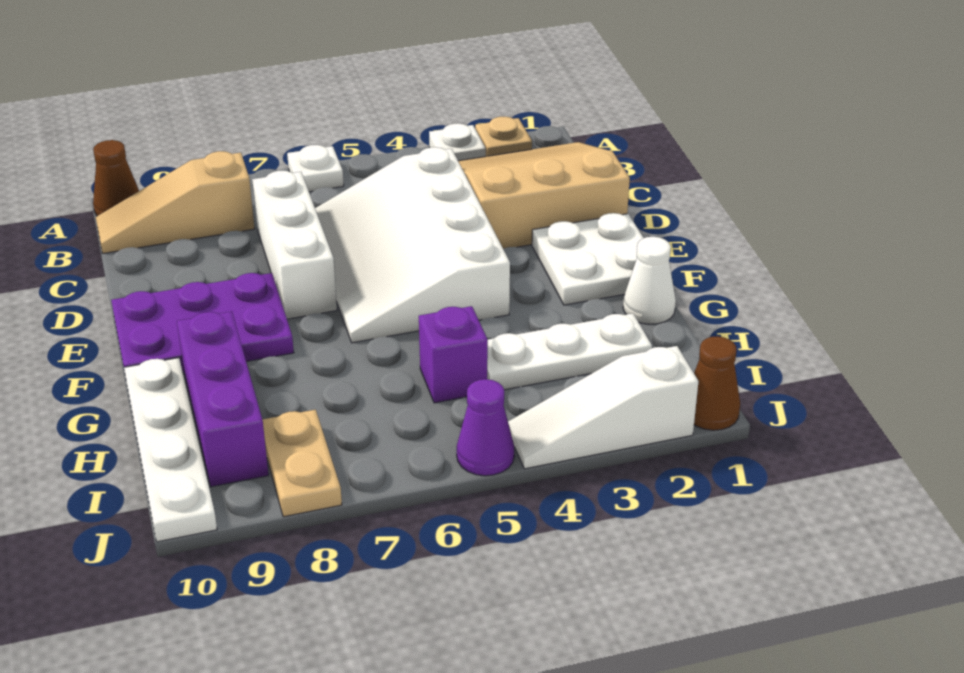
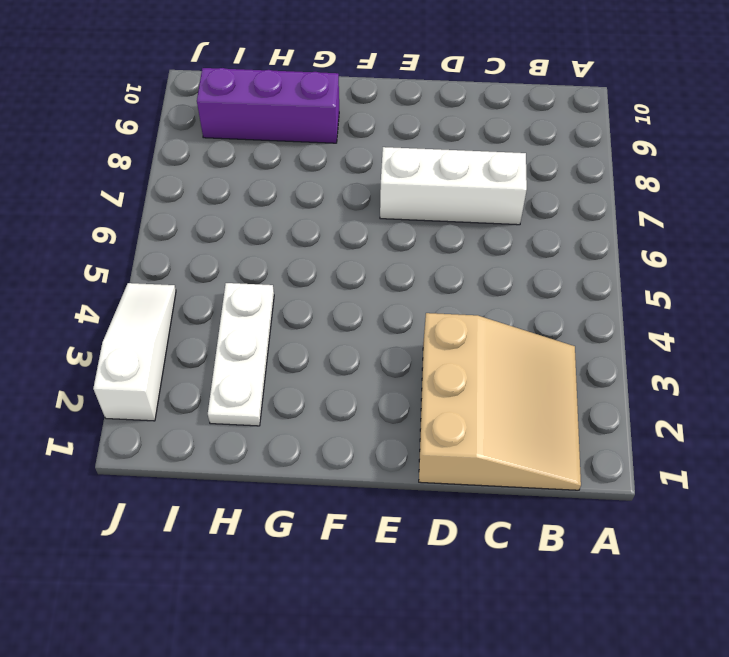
none -> tan 1x1 plate [475,117,532,156]
none -> white 1x1 plate [429,123,486,161]
none -> white 1x1 plate [287,145,344,192]

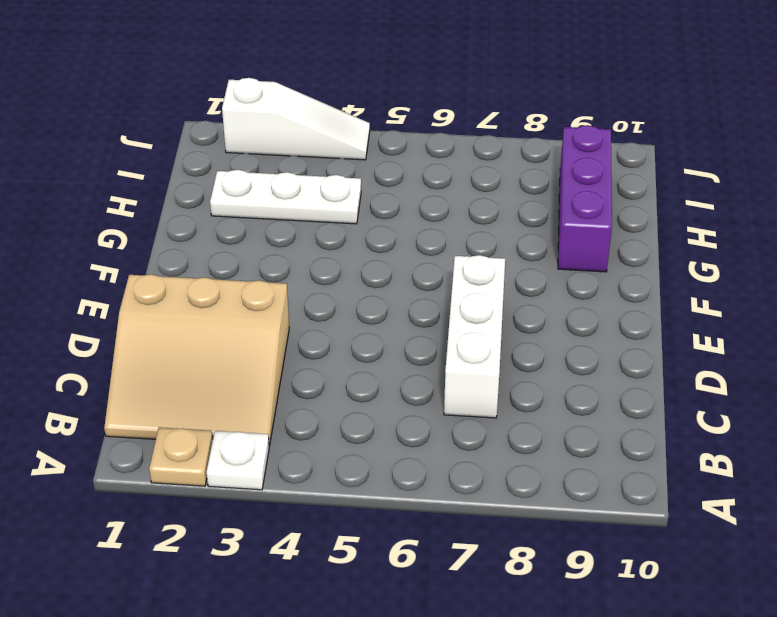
none -> white 1x1 plate [287,145,344,192]
none -> brown 1x1 cone [93,140,139,216]
none -> tan 1x3 slope [96,151,255,253]

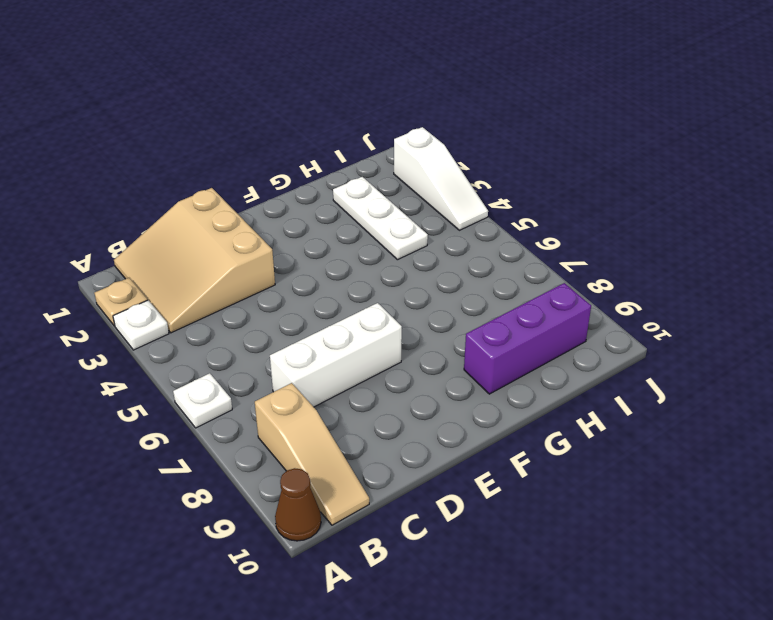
none -> white 3x4 slope [315,147,510,343]
none -> white 2x2 plate [532,213,643,305]
none -> purple 2x3 plate [111,273,294,373]

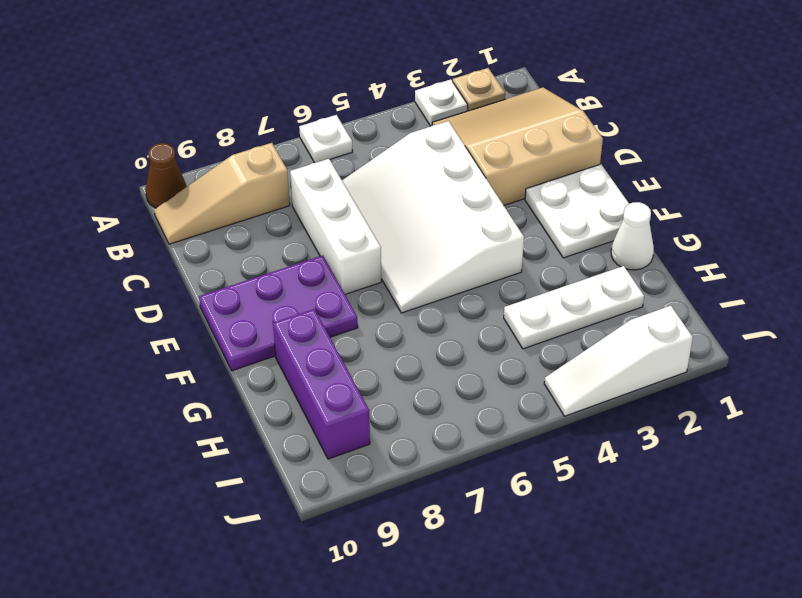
none -> white 1x4 plate [124,358,217,542]
none -> purple 1x1 brick [419,306,488,403]
none -> tan 1x2 plate [262,410,342,517]

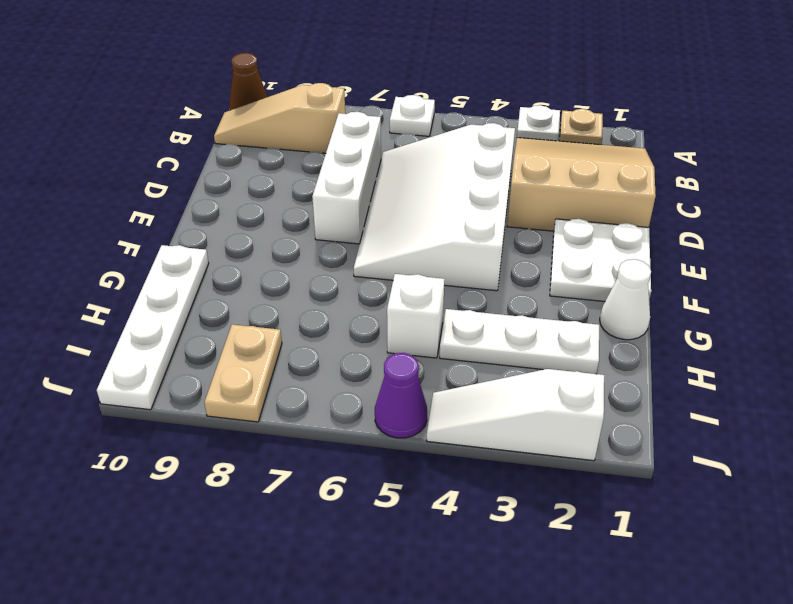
white 1x1 brick [387,274,445,358] -> purple 1x1 brick [419,306,488,403]
none -> purple 2x3 plate [111,273,294,373]
none -> purple 1x3 brick [177,311,269,487]
none -> brown 1x1 cone [694,336,740,430]

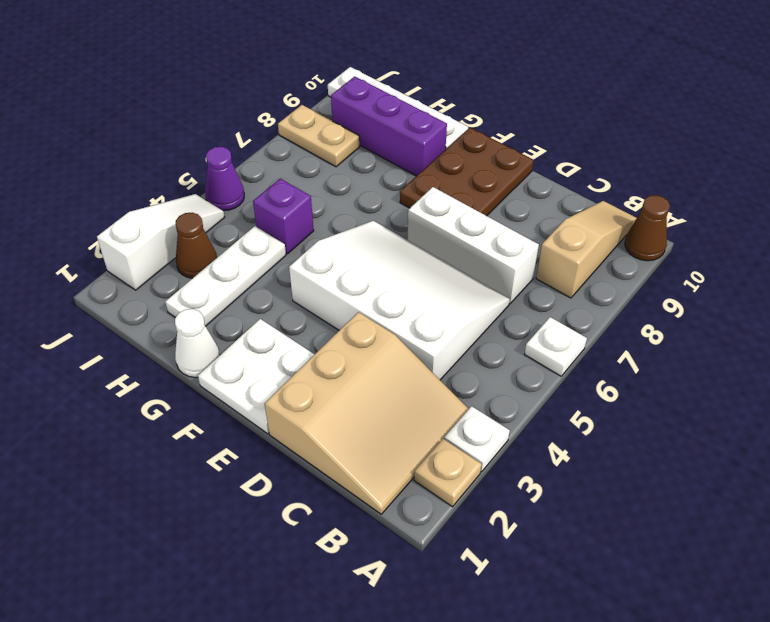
brown 2x3 plate [400,128,533,216] -> purple 2x3 plate [111,273,294,373]
brown 1x1 cone [176,213,217,278] -> brown 1x1 cone moved to [694,336,740,430]

